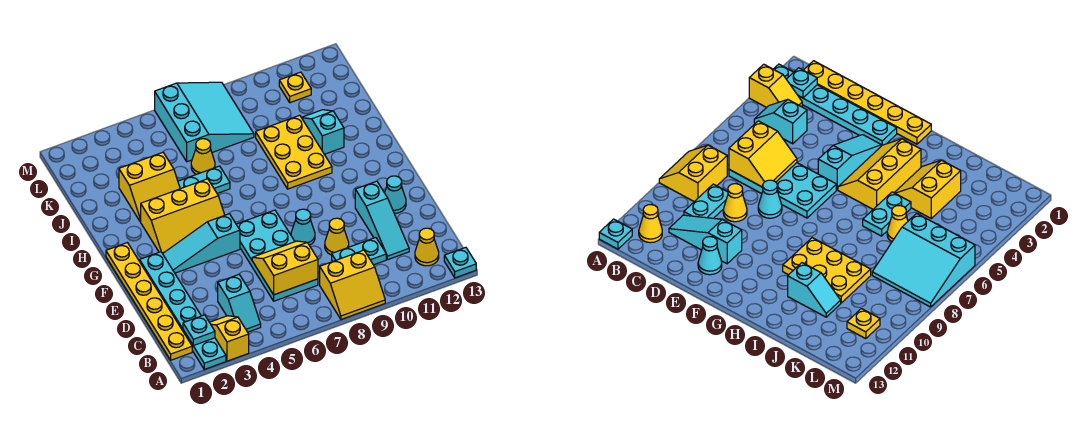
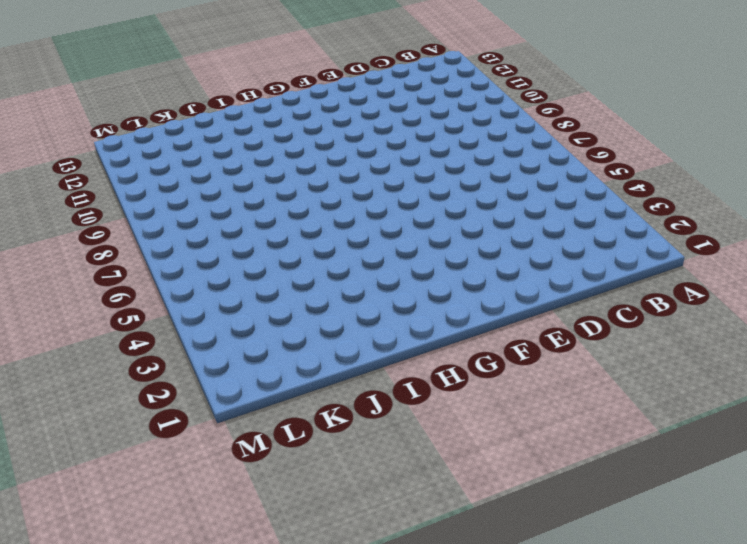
none -> cyan 1x6 plate [140,252,226,369]
none -> yellow 1x2 slope [210,316,249,361]
none -> yellow 2x2 slope [320,250,385,319]

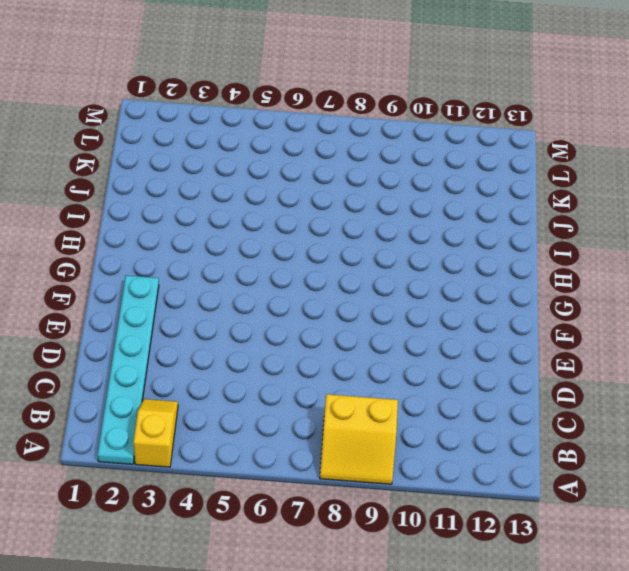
none -> cyan 1x1 plate [444,247,476,278]
none -> yellow 1x6 plate [106,243,192,360]
none -> cyan 1x2 slope [218,275,261,332]

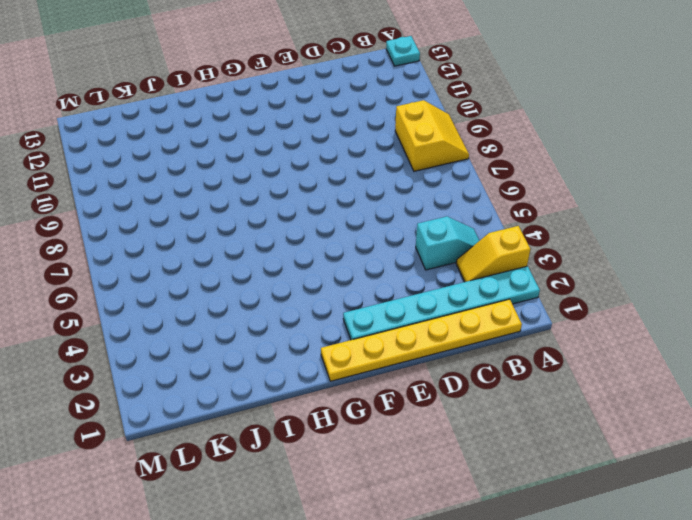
none -> yellow 1x1 cone [415,228,439,266]
none -> cyan 2x4 plate [236,210,318,301]
none -> cyan 1x2 plate [332,238,386,265]

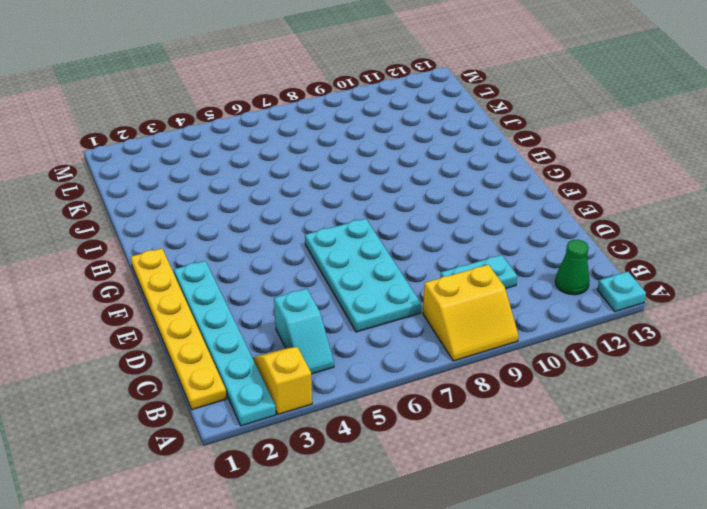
green 1x1 cone [555,240,590,295] -> yellow 1x1 cone [415,228,439,266]
none -> cyan 1x3 slope [355,181,409,260]
none -> yellow 1x1 cone [325,218,349,255]
none -> cyan 1x1 cone [291,209,315,245]

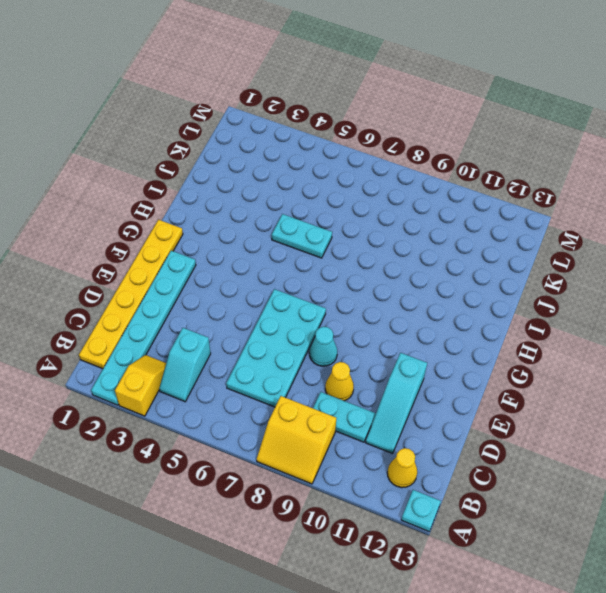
none -> cyan 1x1 cone [384,176,406,213]
none -> cyan 1x3 slope [163,214,240,273]
none -> yellow 2x3 slope [141,179,224,254]

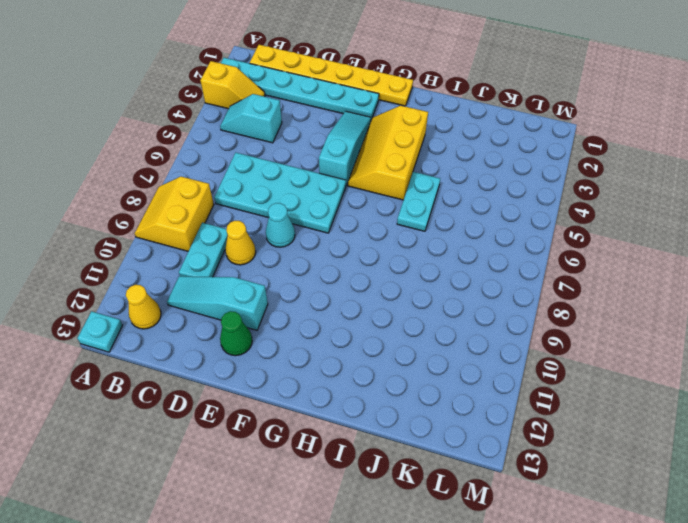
green 1x1 cone [220,311,252,356] -> cyan 1x1 cone [384,176,406,213]
none -> yellow 2x3 plate [256,115,332,189]
none -> yellow 2x2 slope [119,152,180,222]
none -> cyan 1x2 slope [302,110,344,154]

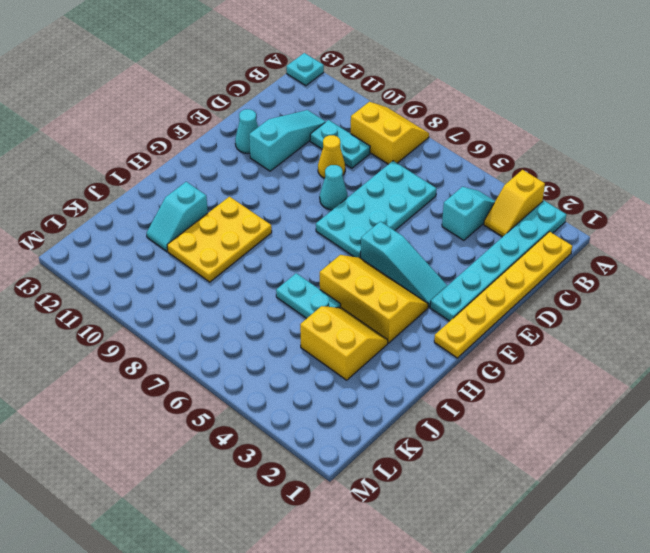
none -> yellow 1x1 cone [415,228,439,266]
none -> yellow 1x1 cone [191,139,215,174]
none -> cyan 3x3 slope [155,82,254,162]

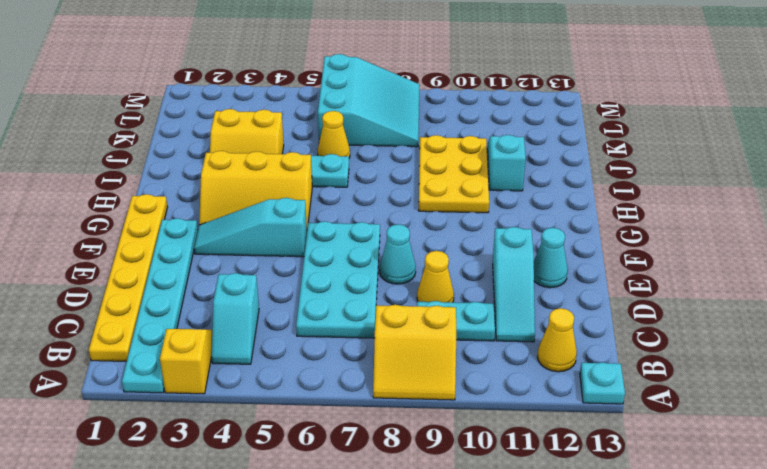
none -> yellow 1x1 plate [279,72,311,103]
none -> cyan 1x1 plate [183,315,215,346]
none -> yellow 2x2 slope [252,241,318,295]

